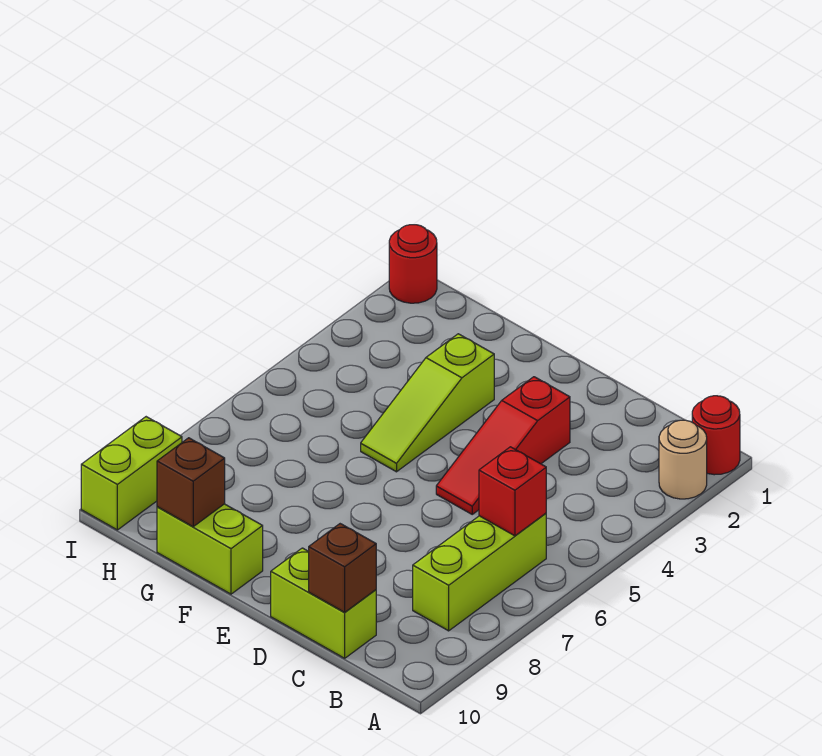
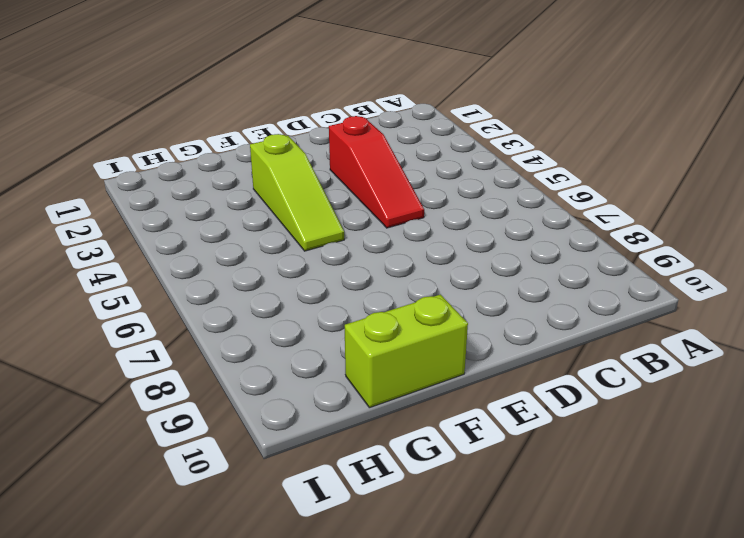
none -> red 1x1 round brick [692,396,740,475]
none -> tan 1x1 round brick [659,420,707,499]
none -> lime 1x3 brick [413,513,546,631]

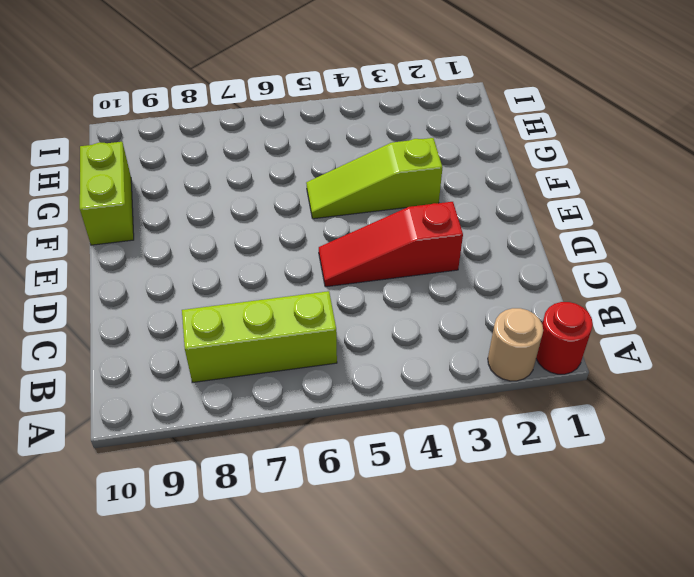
none -> lime 1x2 brick [271,548,376,658]
none -> red 1x1 round brick [389,225,437,303]
none -> lime 1x2 brick [81,417,182,530]

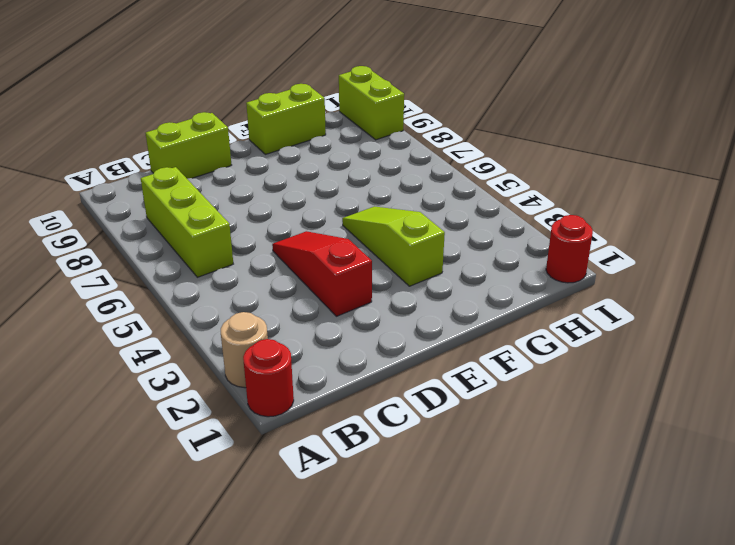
none -> red 1x1 brick [479,447,546,536]
none -> brown 1x1 brick [309,524,376,612]
none -> brown 1x1 brick [157,438,225,527]

